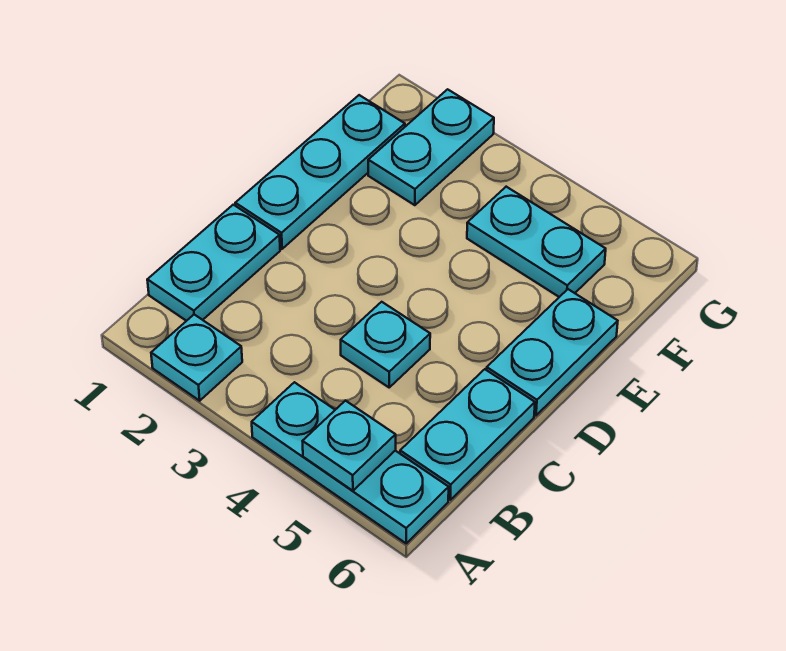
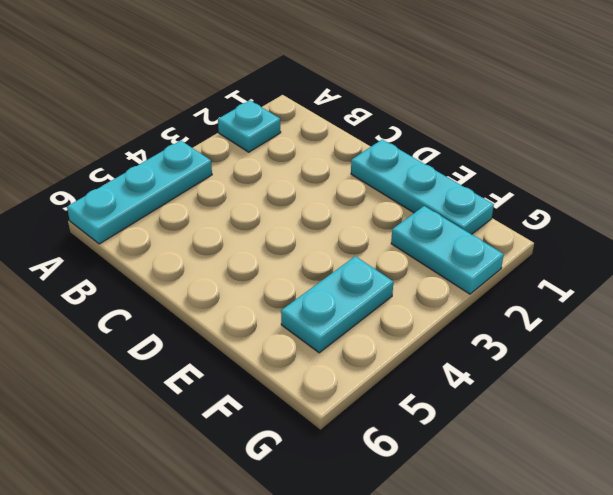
none -> cyan 1x2 plate [147,205,280,321]
none -> cyan 1x2 plate [400,369,535,500]

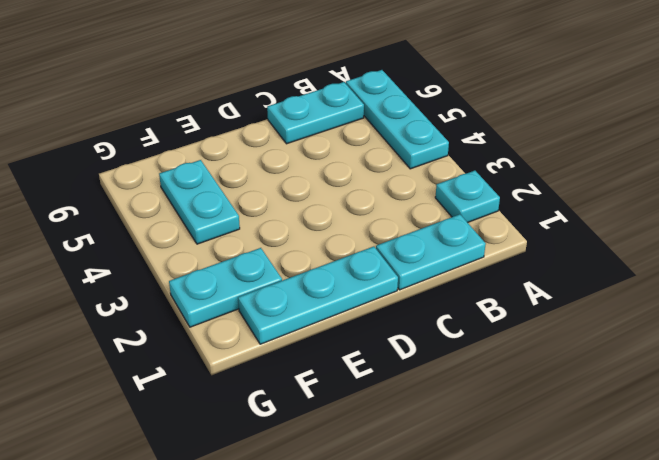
none -> cyan 1x1 plate [341,302,430,387]
none -> cyan 1x2 plate [487,289,618,415]

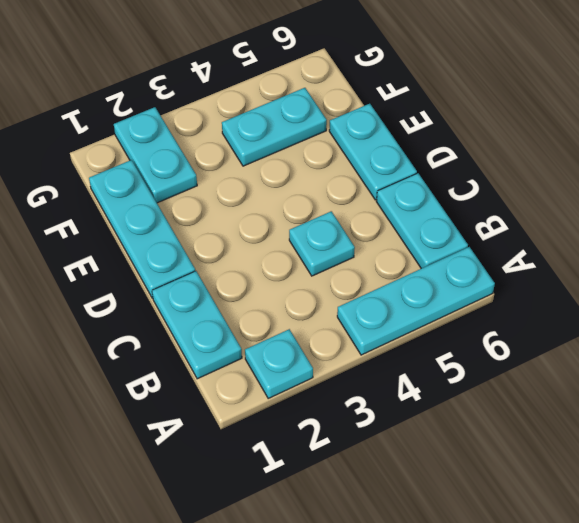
none -> cyan 1x1 plate [303,401,396,491]

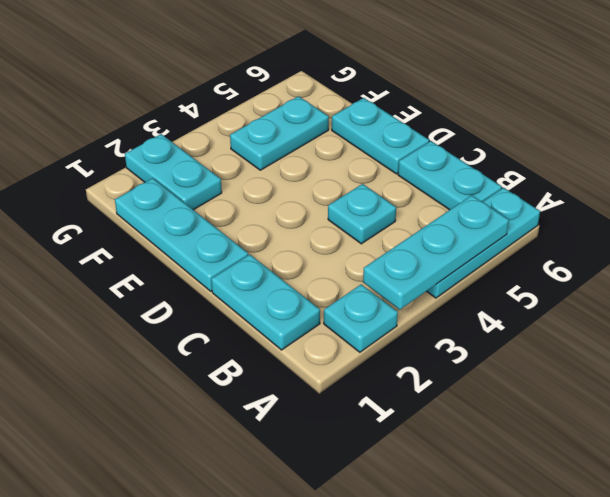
cyan 1x3 plate [363,195,509,310] -> cyan 1x1 plate [303,401,396,491]

